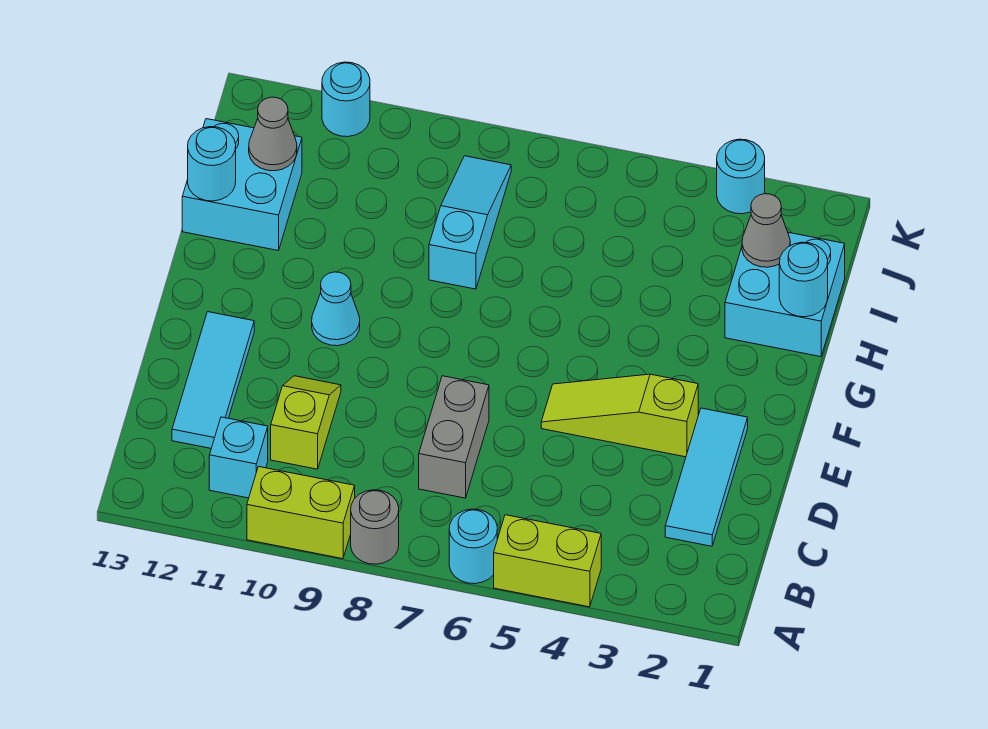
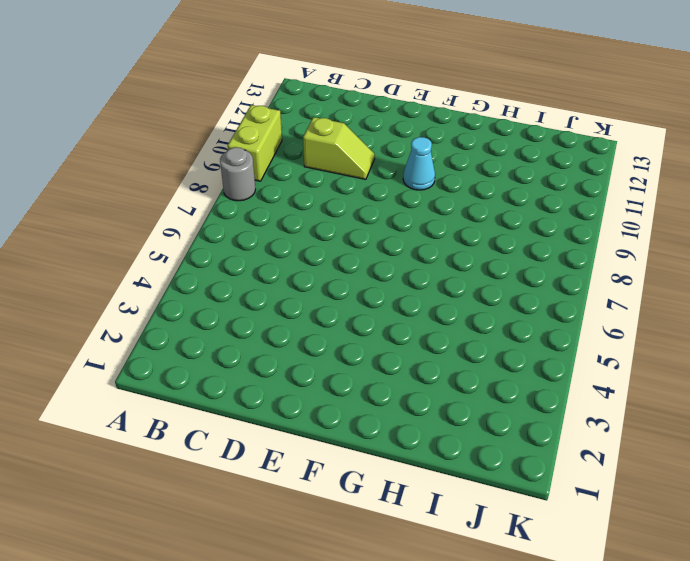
none -> lime 1x2 brick [494,515,601,607]
none -> cyan 1x1 round brick [449,509,497,584]
none -> cyan 1x1 brick [209,417,268,498]

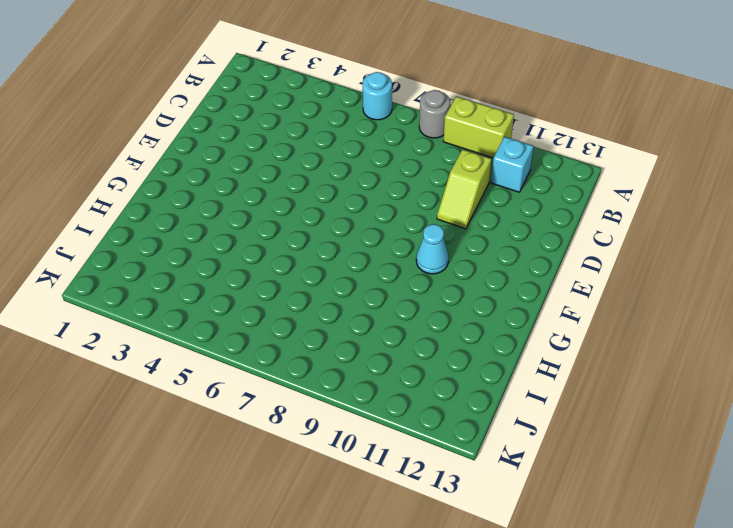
none -> lime 1x2 brick [494,515,601,607]
none -> cyan 1x3 tile [665,408,748,546]
none -> grey 1x2 brick [419,376,489,498]

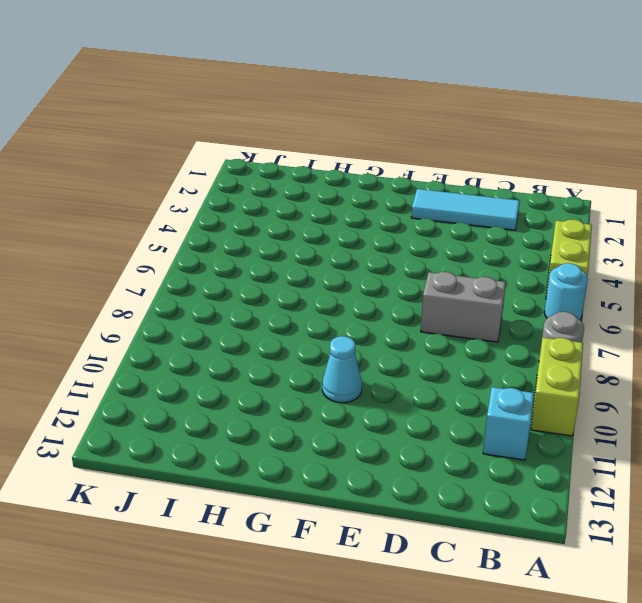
none -> lime 1x2 slope [271,376,341,469]
none -> cyan 1x3 tile [172,312,254,448]
none -> lime 1x3 slope [541,374,698,457]

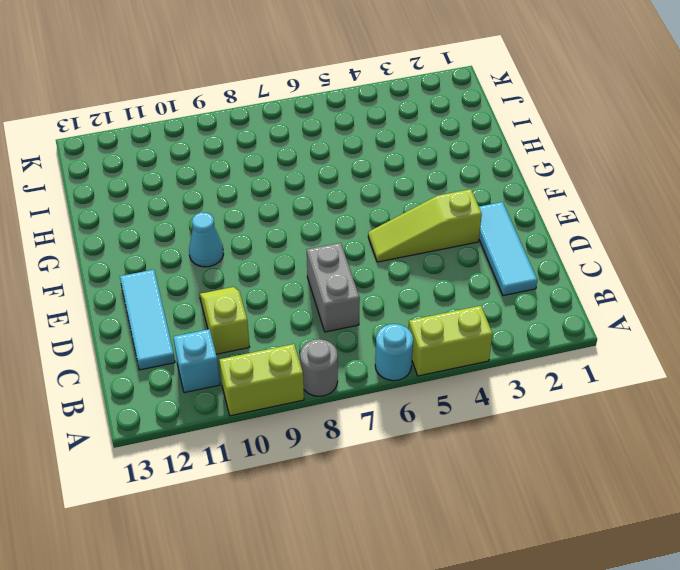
none -> cyan 2x2 brick [725,232,845,357]
none -> cyan 1x3 slope [429,156,511,289]
none -> cyan 2x2 brick [182,119,302,251]

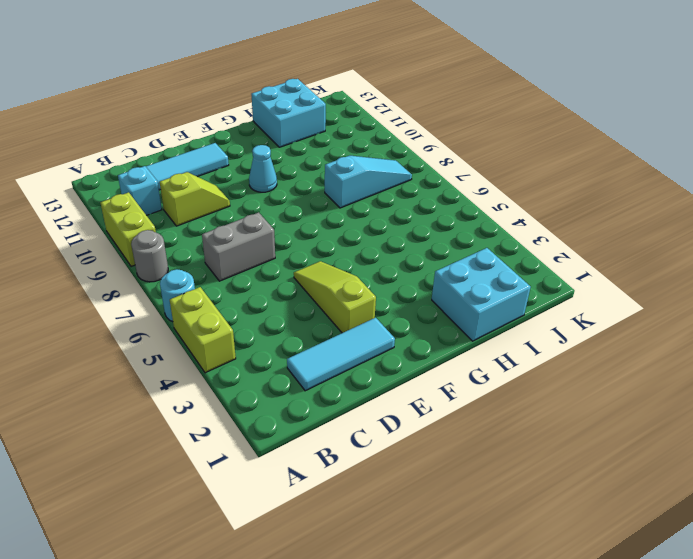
none -> cyan 1x1 round brick [717,139,765,214]
none -> cyan 1x1 round brick [322,62,370,137]
none -> cyan 1x1 round brick [779,242,828,317]

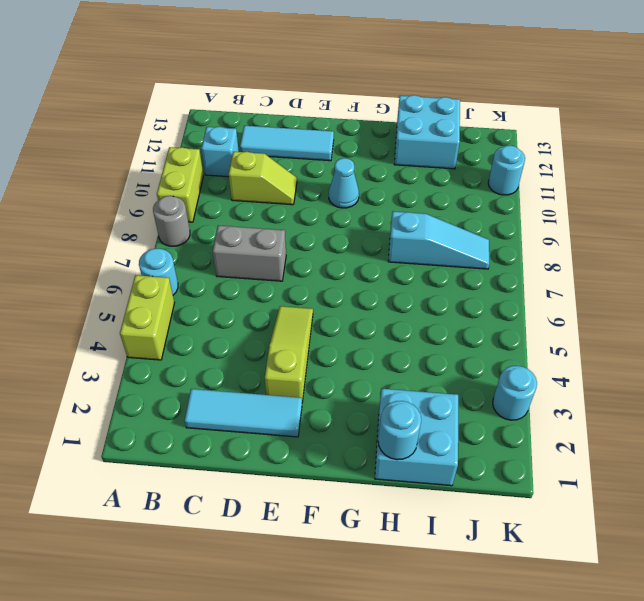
none -> cyan 1x1 round brick [188,127,236,201]
none -> grey 1x1 cone [742,194,790,267]
none -> grey 1x1 cone [249,97,297,171]

